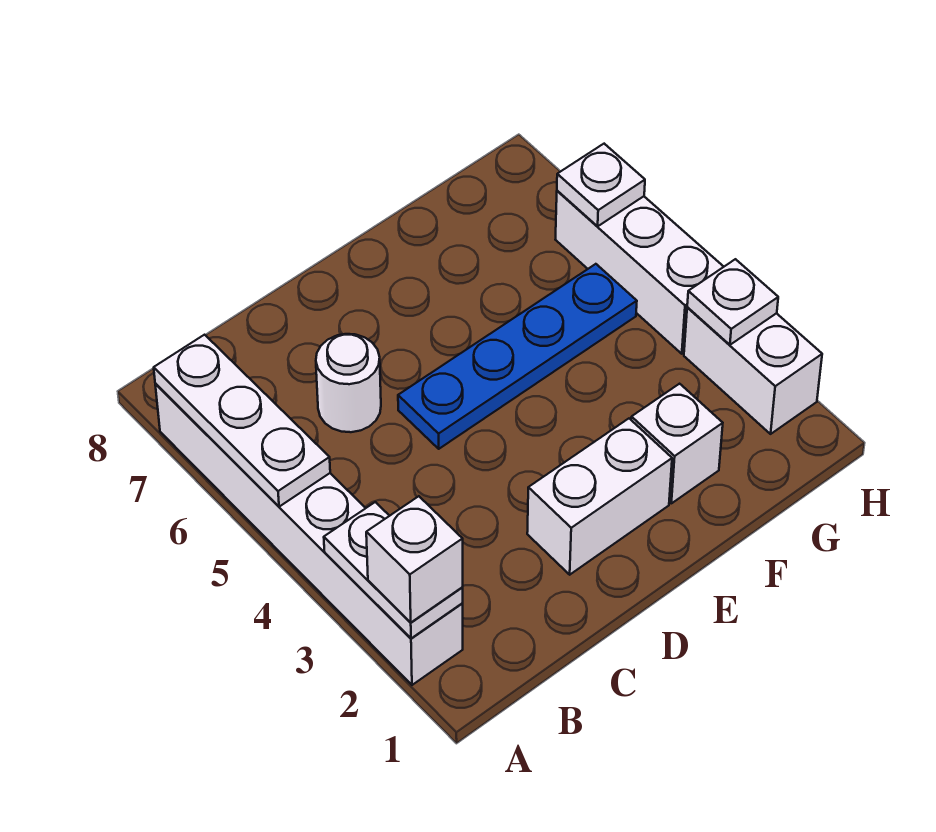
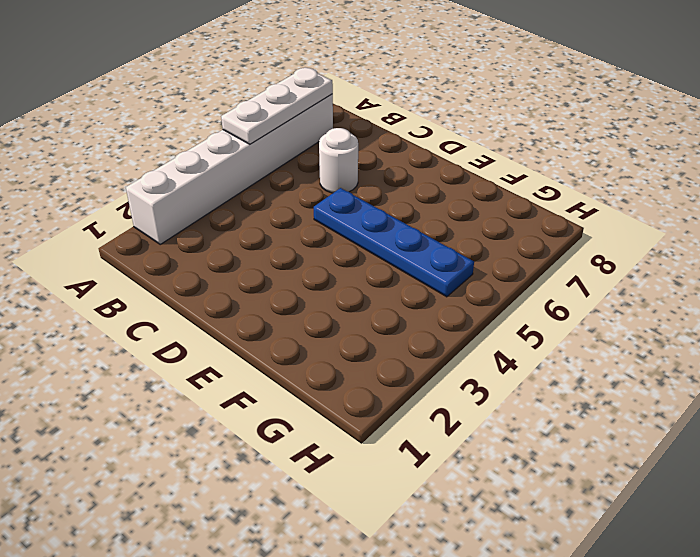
none -> white 1x2 brick [527,419,672,575]
none -> white 1x1 brick [631,384,723,503]
none -> white 1x2 brick [684,307,822,434]

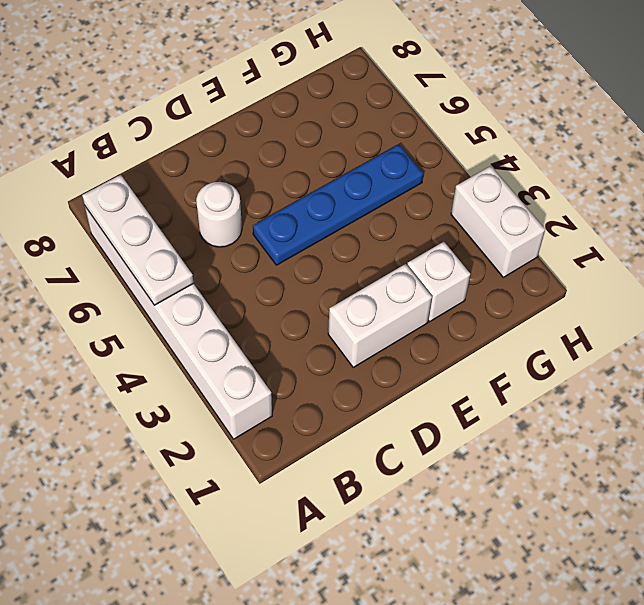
none -> white 1x3 brick [555,191,724,354]
none -> white 1x2 plate [324,502,463,638]
none -> white 1x1 plate [687,259,778,345]

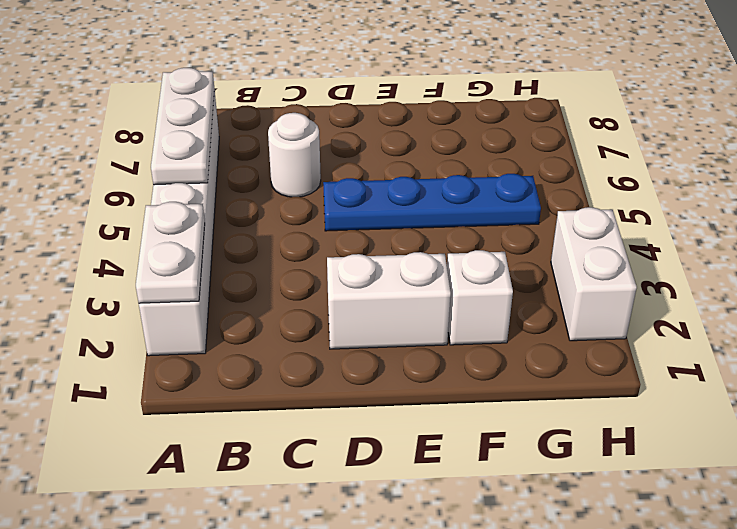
none -> white 1x3 brick [555,191,724,354]
none -> white 1x1 plate [687,259,778,345]
none -> white 1x1 plate [557,144,645,226]

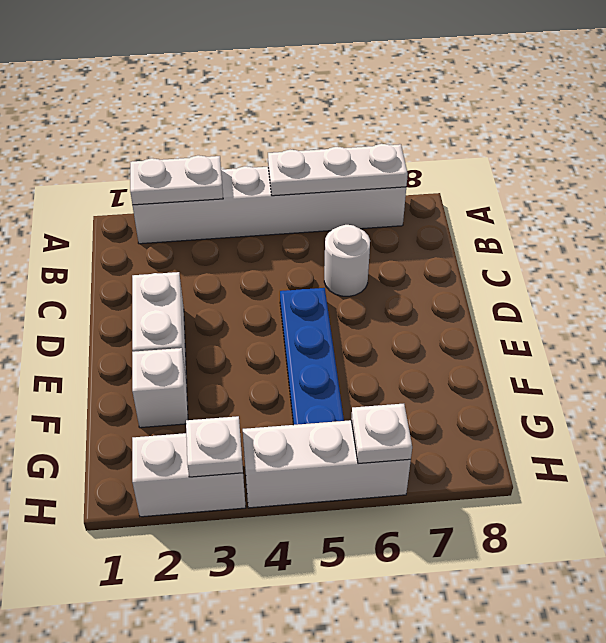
none -> white 1x1 brick [366,496,463,623]

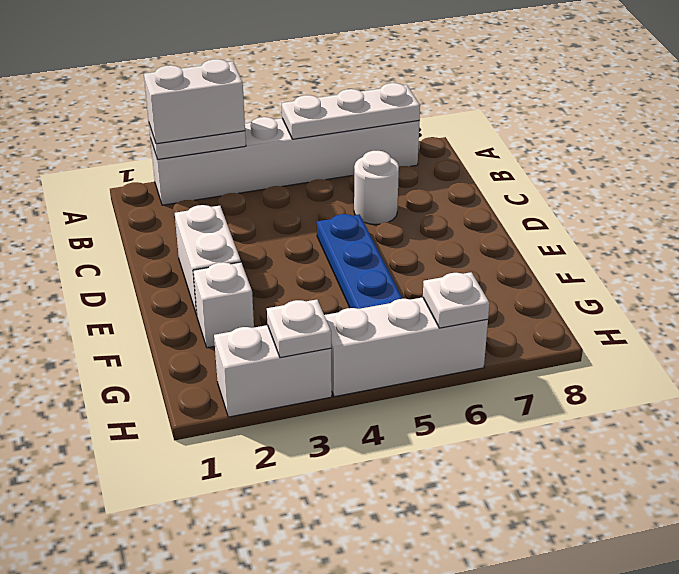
white 1x2 brick [144,59,245,144] -> white 1x1 brick [366,496,463,623]

